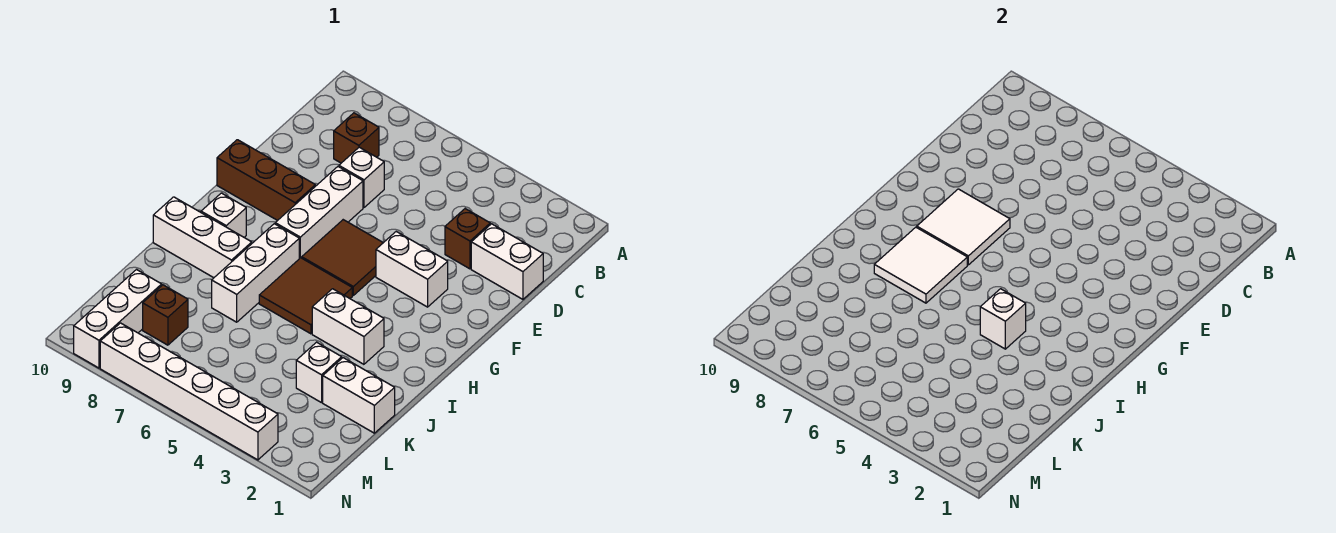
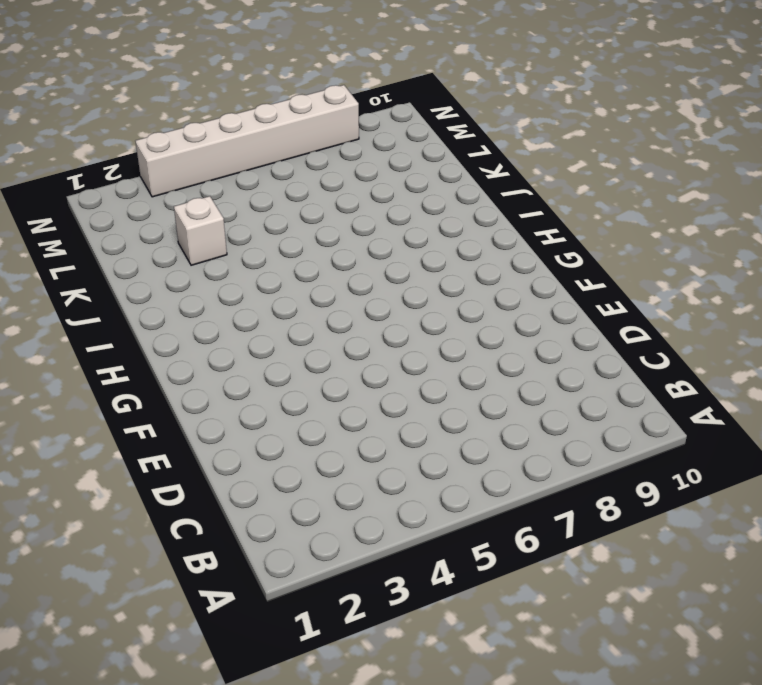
none -> brown 1x1 brick [334,113,379,163]
none -> white 1x2 brick [471,224,543,299]
none -> brown 1x1 brick [445,209,490,269]

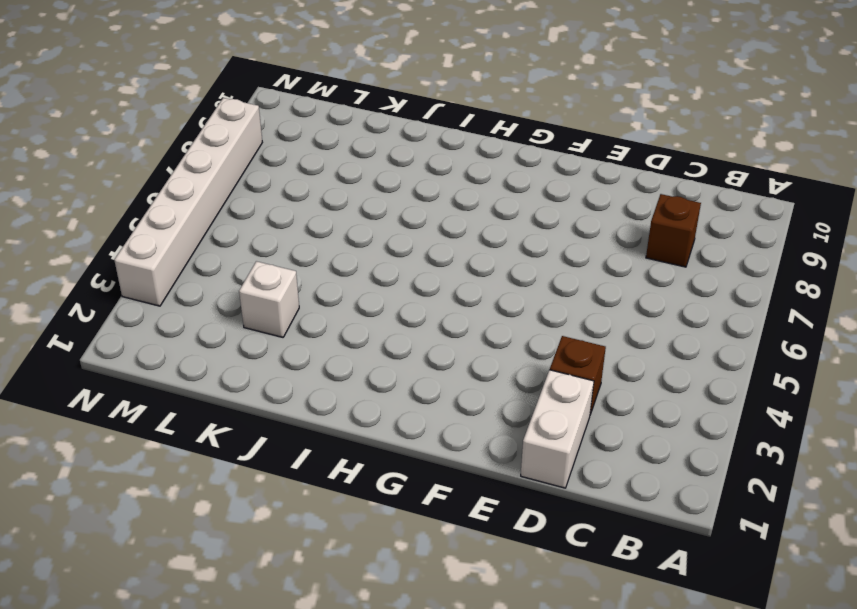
none -> white 1x1 brick [339,147,384,207]
none -> white 1x3 brick [275,167,363,259]
none -> white 1x2 brick [376,232,448,307]

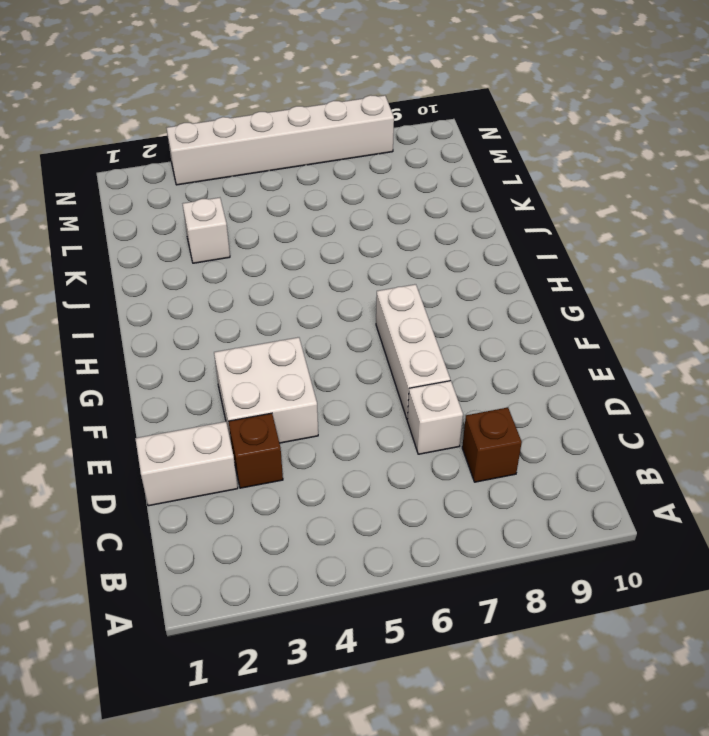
white 2x2 brick [214,337,318,443] -> white 1x2 brick [376,232,448,307]
none -> brown 2x2 tile [302,220,383,295]
none -> brown 1x3 brick [217,140,315,221]
none -> brown 2x2 tile [259,258,352,334]

